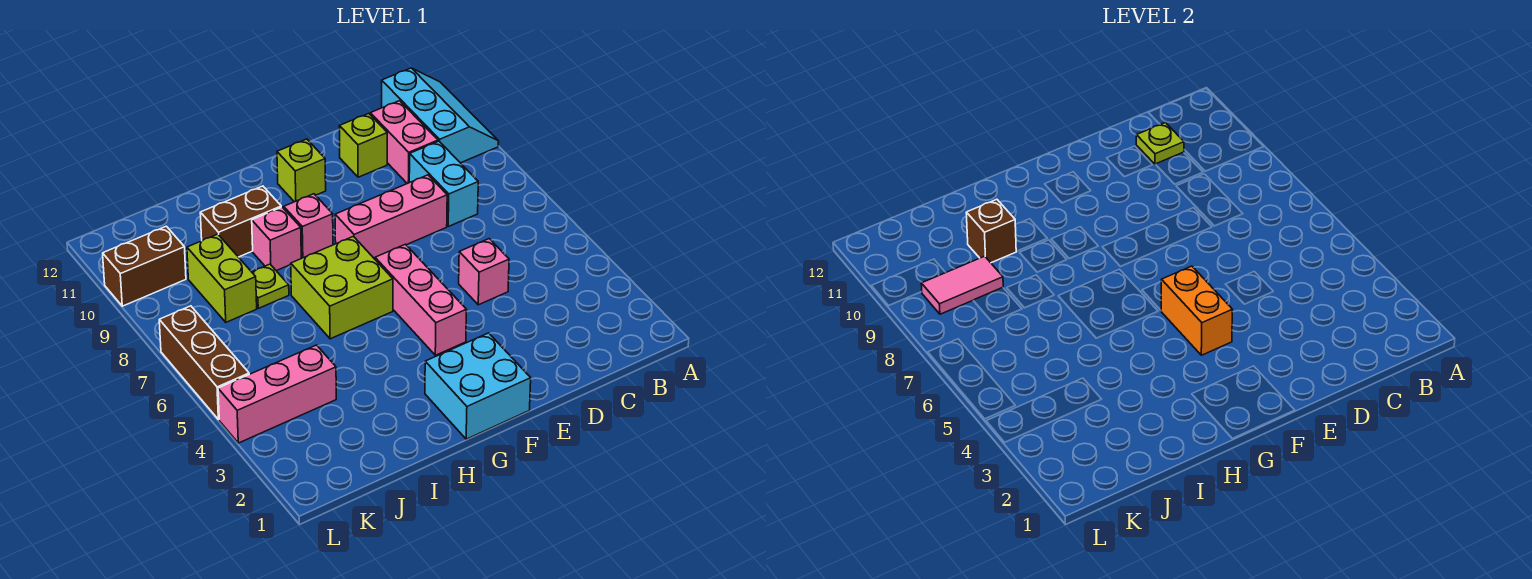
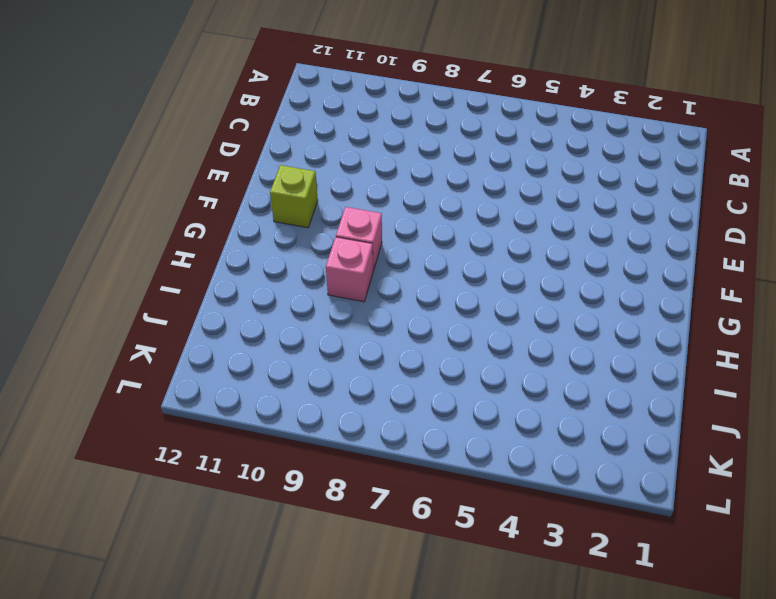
none -> cyan 2x3 slope [382,68,499,163]
none -> cyan 1x2 brick [409,141,478,226]
none -> pink 1x2 brick [370,101,438,184]

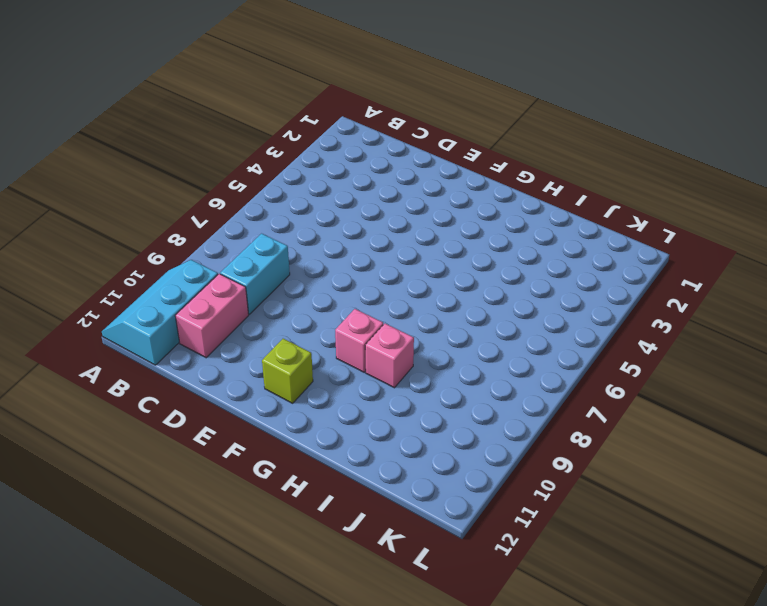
none -> pink 1x1 brick [459,239,509,305]
none -> pink 1x3 brick [335,175,447,259]
none -> lime 1x1 brick [339,113,387,177]

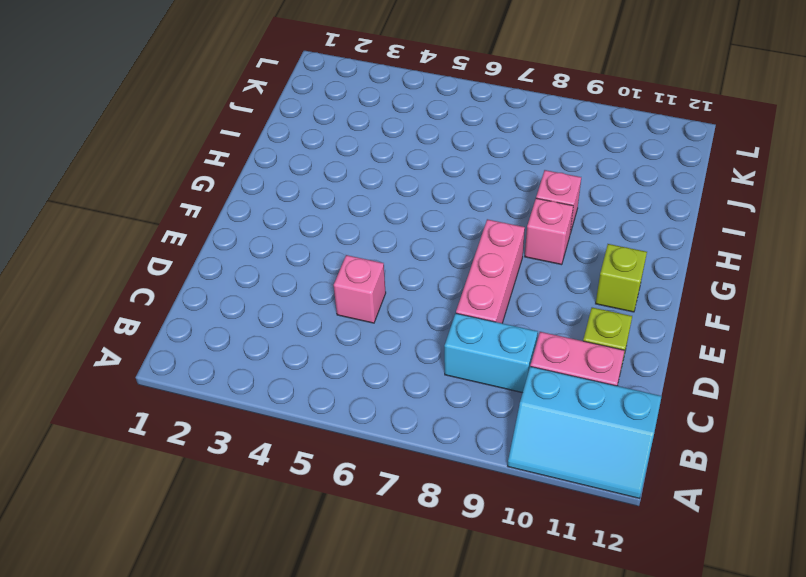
none -> cyan 2x2 brick [425,333,531,439]
none -> pink 1x3 brick [375,244,466,355]
none -> lime 2x2 brick [291,236,393,339]

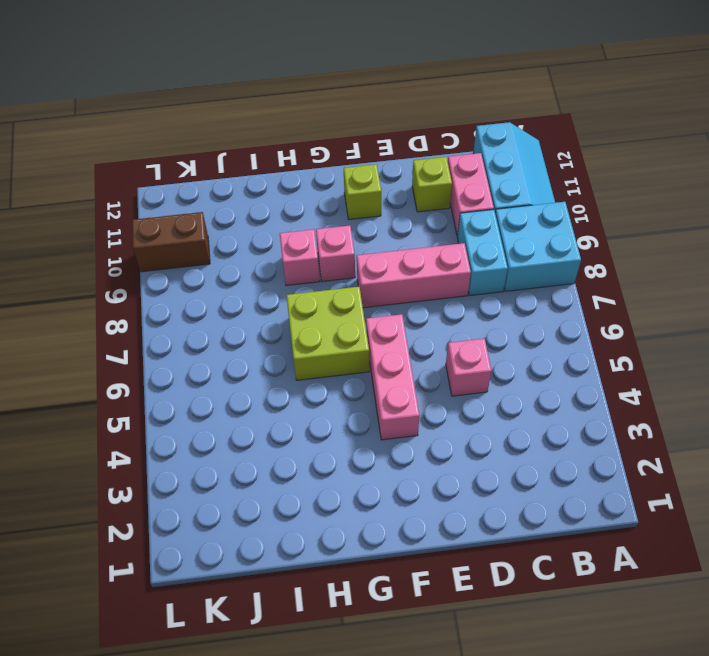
cyan 2x2 brick [495,202,581,291] -> cyan 2x2 brick moved to [425,333,531,439]
none -> brown 1x2 brick [200,186,281,257]
none -> lime 1x1 plate [252,264,289,308]
none -> pink 1x3 brick [218,345,336,443]

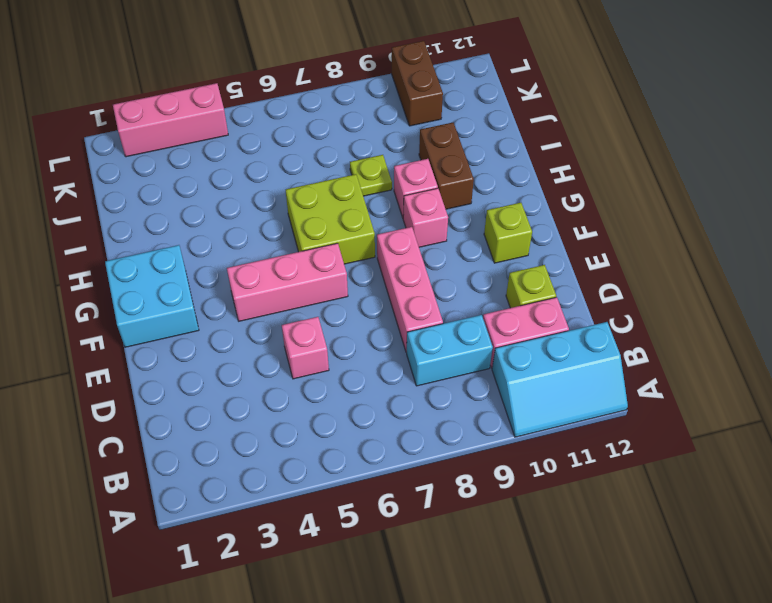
pink 1x3 brick [113,83,228,157] -> pink 1x3 brick turned to [218,345,336,443]
none -> lime 1x2 brick [187,234,257,322]
none -> brown 1x3 brick [159,306,249,420]
none -> lime 1x1 plate [1136,123,1184,164]

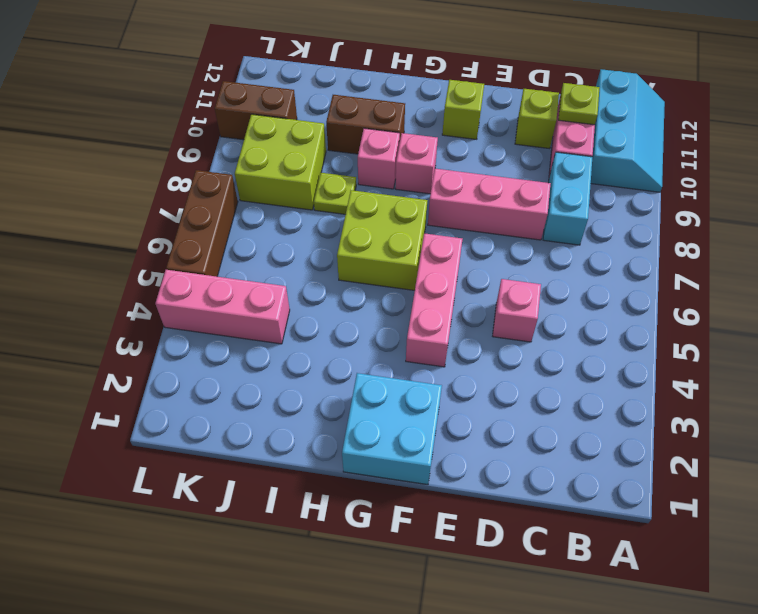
lime 2x2 brick [235,114,326,210] -> lime 1x2 brick [187,234,257,322]
none -> orange 1x2 brick [1161,266,1232,355]
none -> brown 1x1 brick [966,199,1016,263]
none -> pink 1x2 tile [921,256,1003,314]

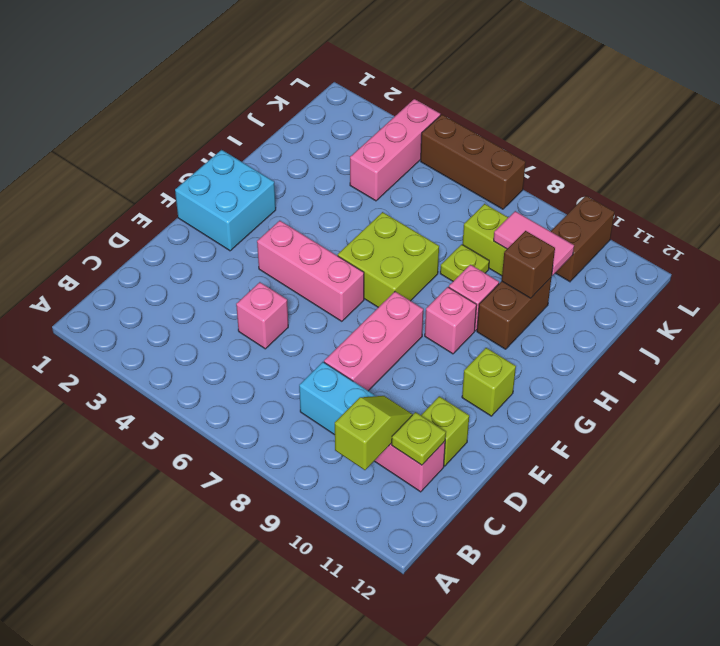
lime 1x2 slope [335,396,413,470] -> none
pink 1x2 tile [494,211,574,276] -> pink 1x2 tile turned to [921,256,1003,314]
none -> cyan 2x3 slope [382,68,499,163]
none -> orange 1x2 brick [1161,266,1232,355]

